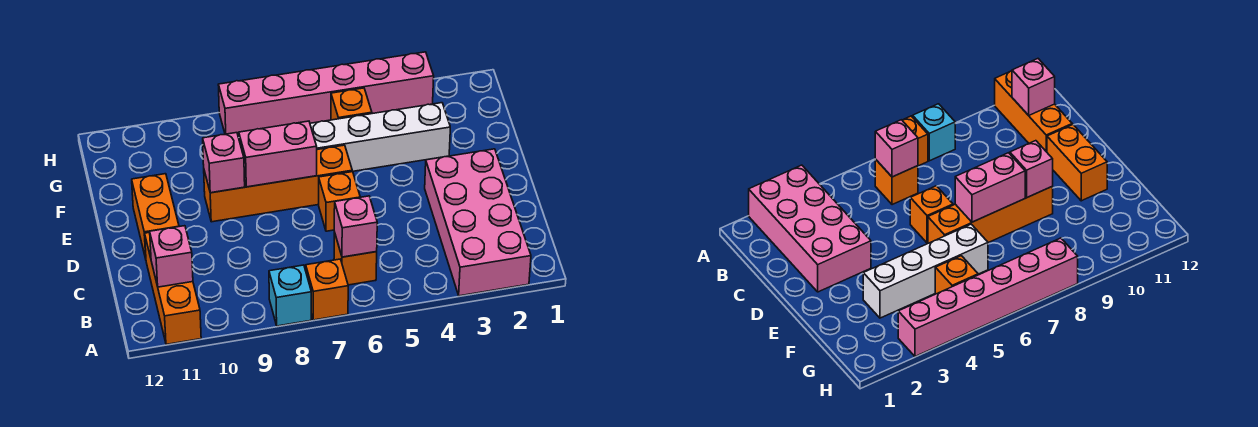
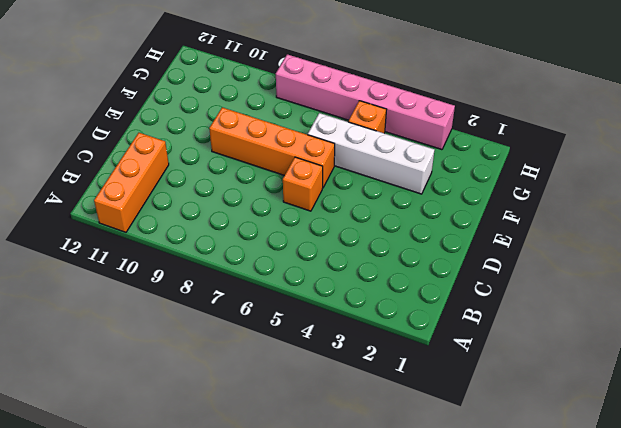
none -> pink 2x4 brick [425,149,531,296]
none -> orange 1x1 brick [306,259,348,320]
none -> cyan 1x1 brick [269,265,311,326]

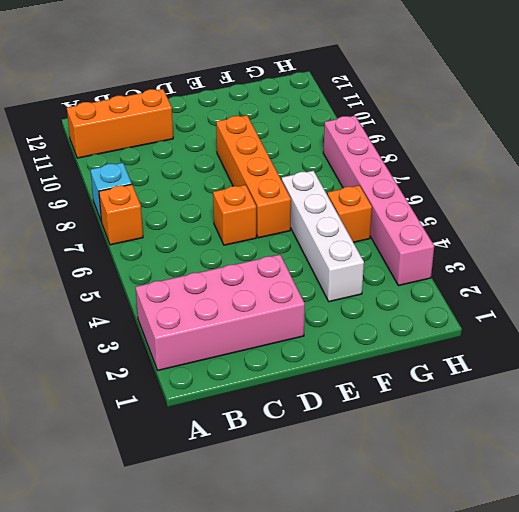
none -> orange 1x1 brick [334,232,377,285]
none -> orange 1x2 brick [132,174,179,259]
none -> pink 1x1 brick [334,196,377,257]

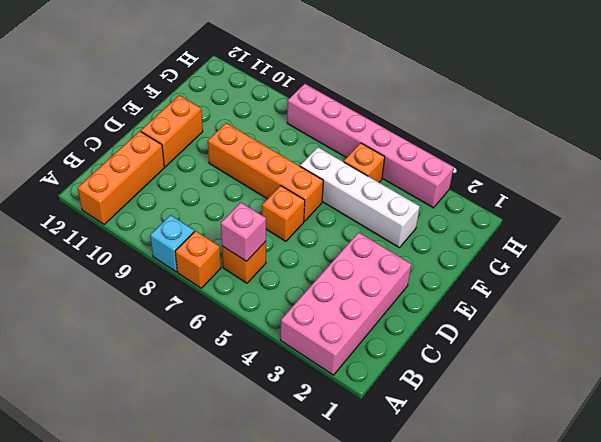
none -> pink 1x1 brick [150,226,193,287]
none -> pink 1x2 brick [239,121,317,187]
none -> pink 1x1 brick [203,133,245,193]

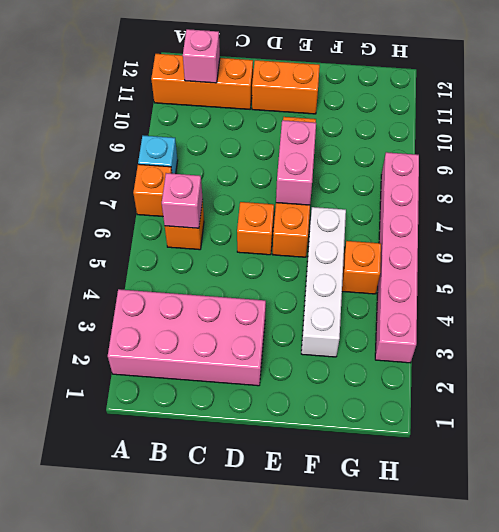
none -> pink 1x1 brick [203,133,245,193]

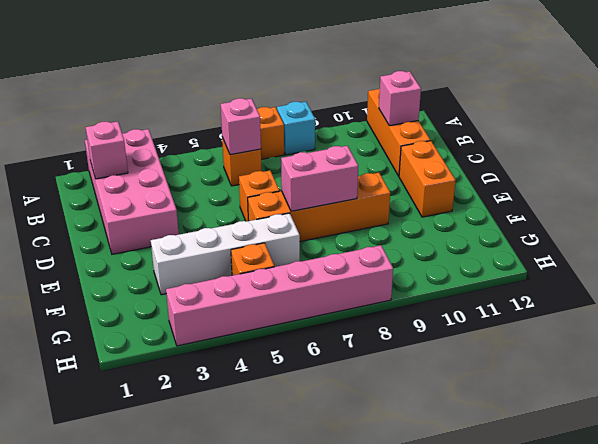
pink 1x1 brick [86,121,128,179] -> pink 1x1 brick moved to [203,133,245,193]

